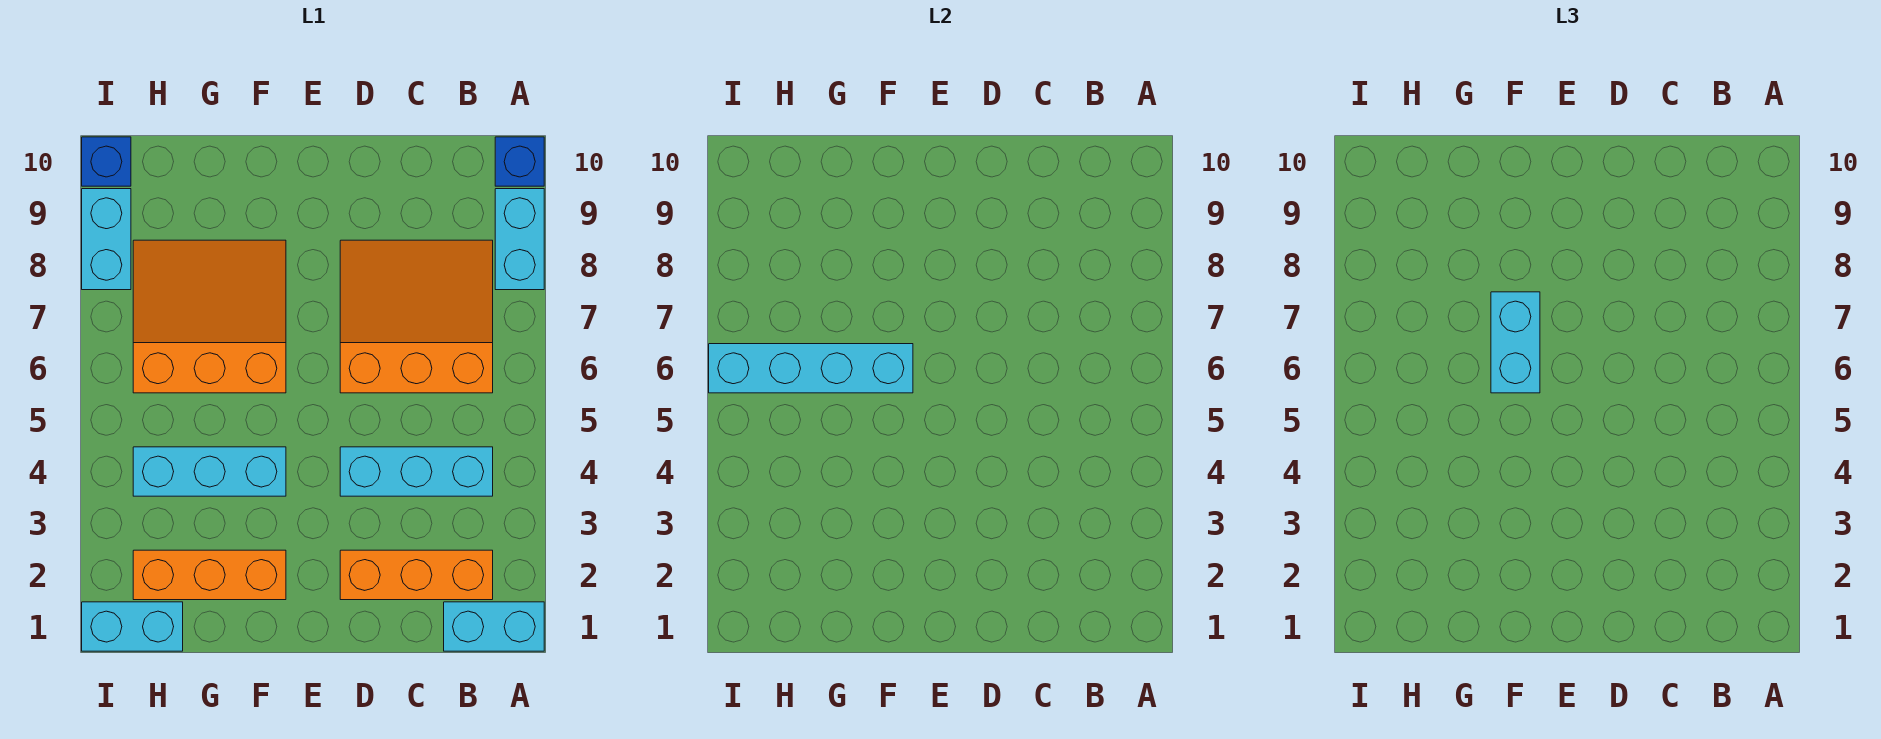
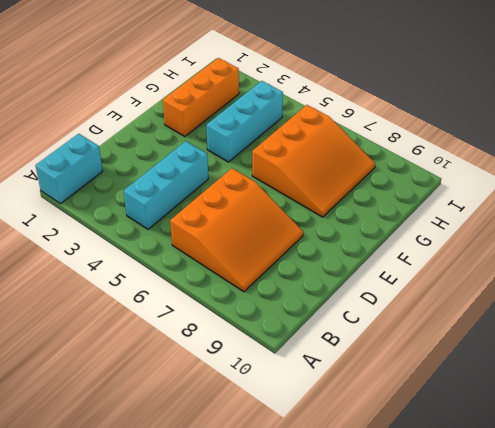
none -> cyan 1x2 brick [495,189,544,290]
none -> blue 1x1 brick [495,137,544,186]
none -> orange 1x3 brick [340,550,493,600]

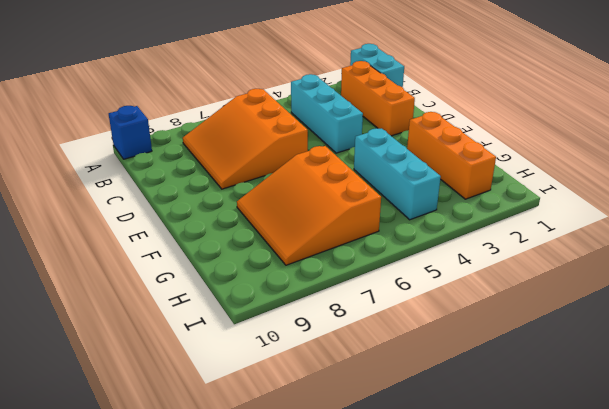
none -> cyan 1x2 brick [495,189,544,290]
none -> cyan 1x2 brick [82,602,183,651]
none -> cyan 1x2 brick [82,189,131,290]

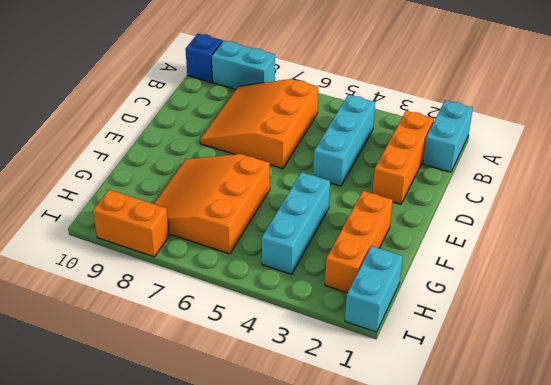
orange 1x2 brick [93,190,169,257] -> cyan 1x2 brick [82,189,131,290]
none -> blue 1x1 brick [82,137,131,186]
none -> cyan 1x4 brick [709,344,913,393]
none -> cyan 1x2 brick [1491,292,1540,393]

